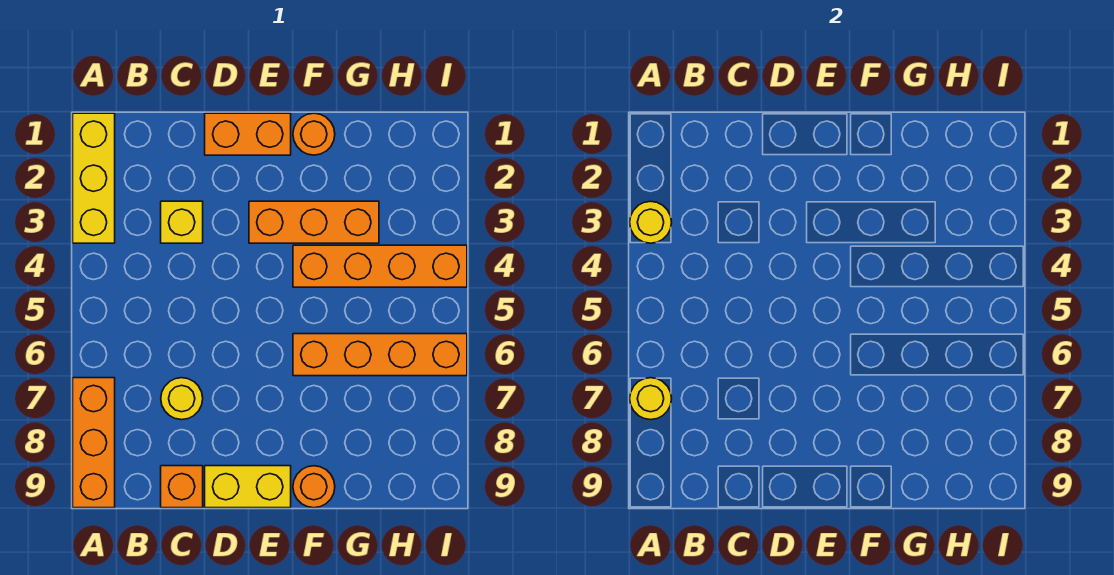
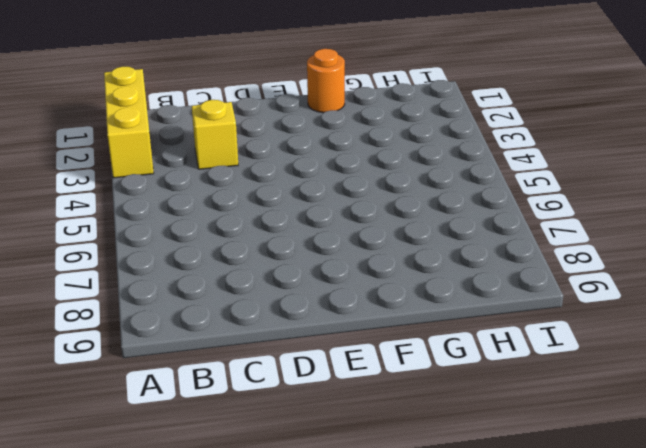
none -> orange 1x3 brick [73,378,115,508]
none -> yellow 1x1 round brick [161,378,203,420]
none -> orange 1x1 brick [161,466,203,508]

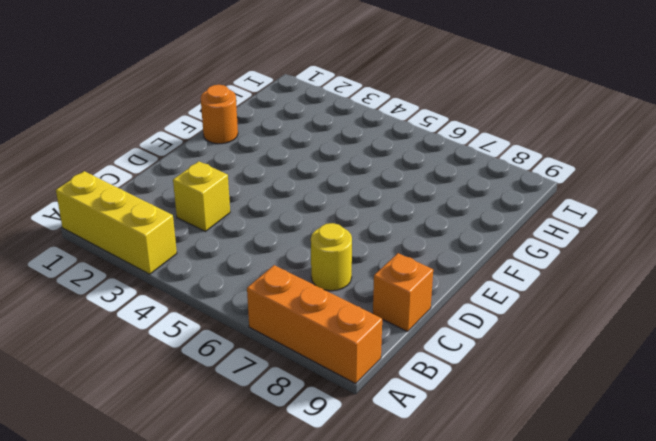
none -> orange 1x2 brick [205,113,291,155]
none -> yellow 1x2 brick [205,466,291,508]
none -> orange 1x3 brick [249,201,379,243]

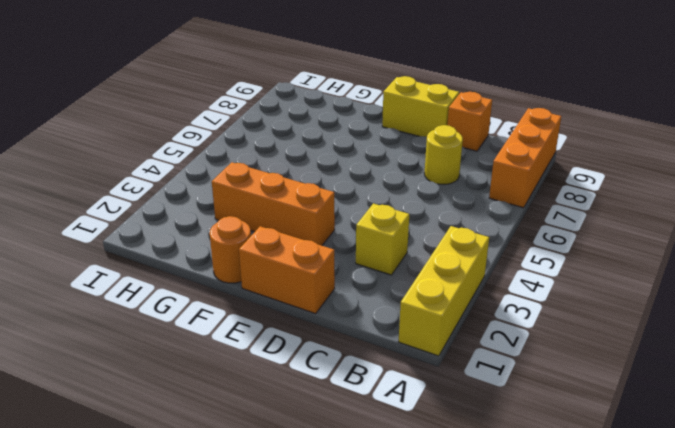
none -> orange 1x4 brick [293,245,467,287]
none -> orange 1x4 brick [293,334,467,376]
none -> orange 1x1 round brick [293,466,335,508]

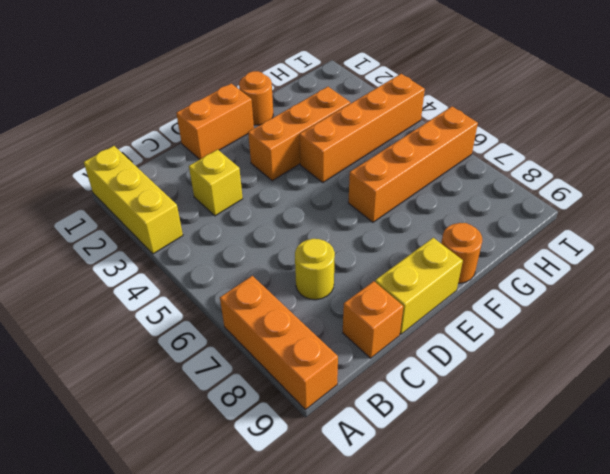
none -> yellow 1x1 round brick [630,201,672,243]
none -> yellow 1x1 round brick [630,378,672,420]

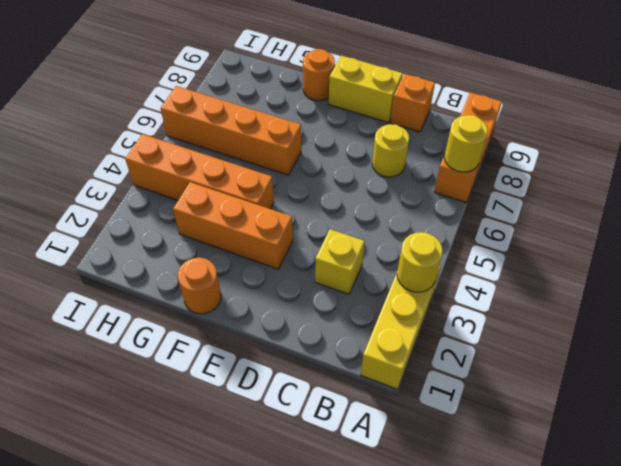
none -> orange 1x2 brick [205,113,291,155]

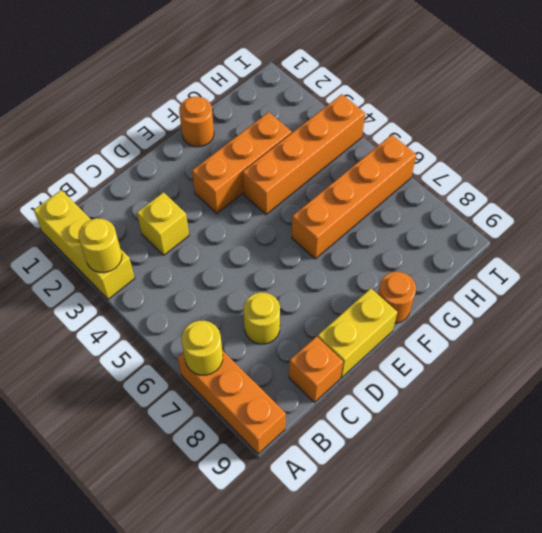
none -> orange 1x2 brick [205,113,291,155]

